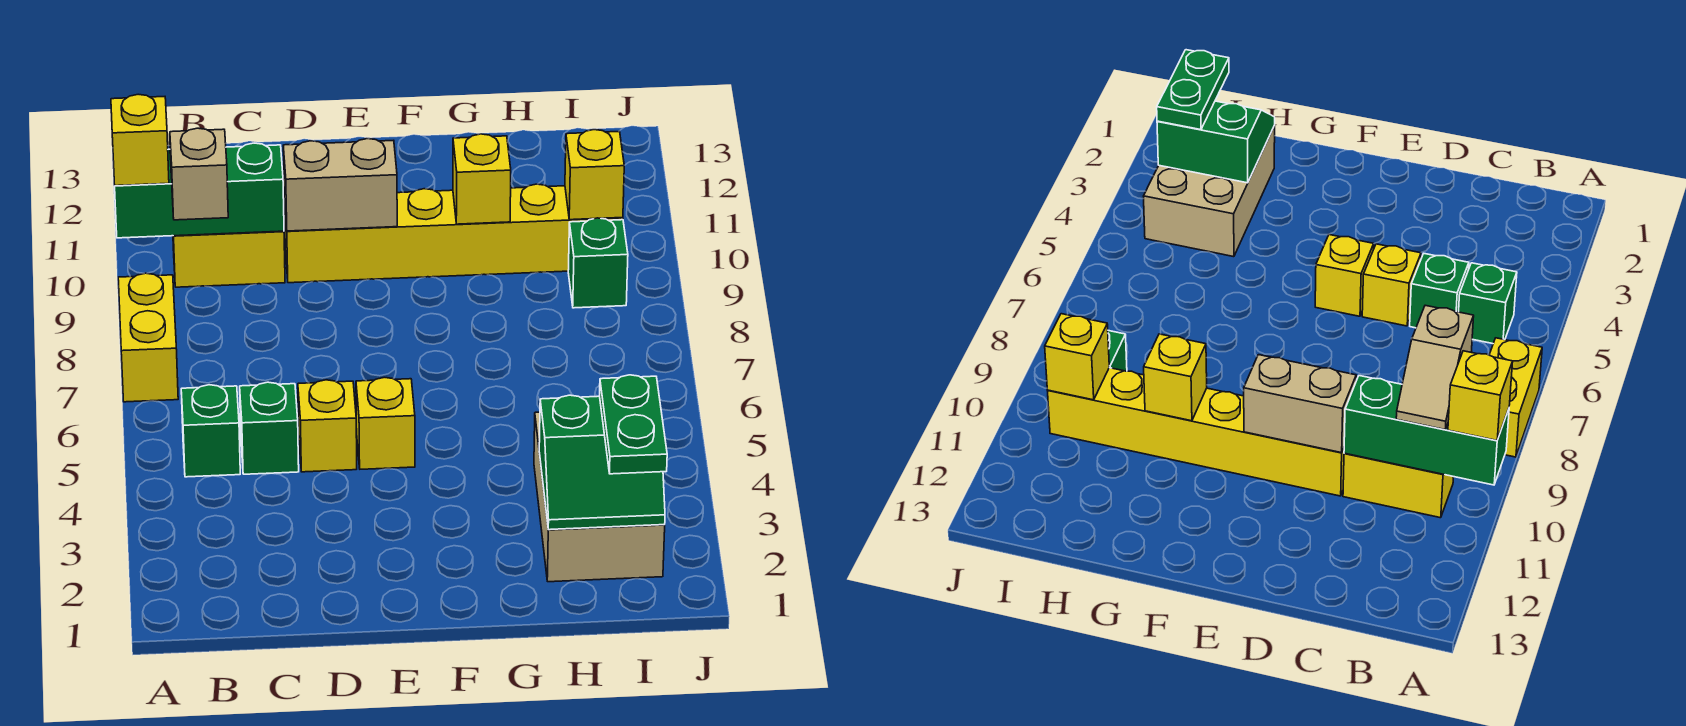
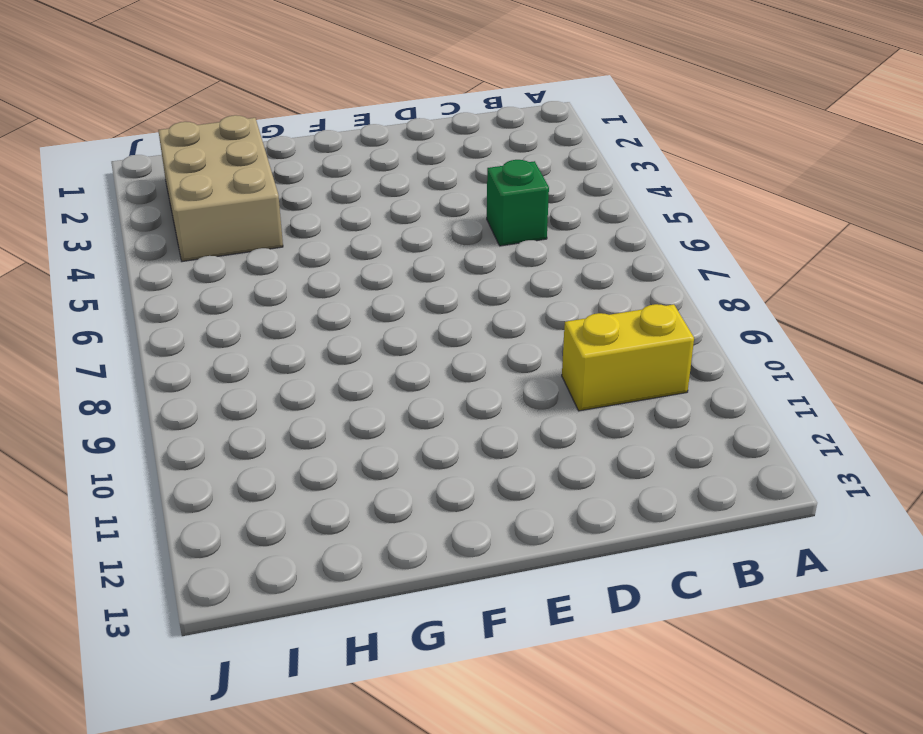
none -> yellow 1x2 brick [118,273,178,402]
none -> green 1x1 brick [181,385,240,477]
none -> yellow 1x1 brick [298,380,357,472]

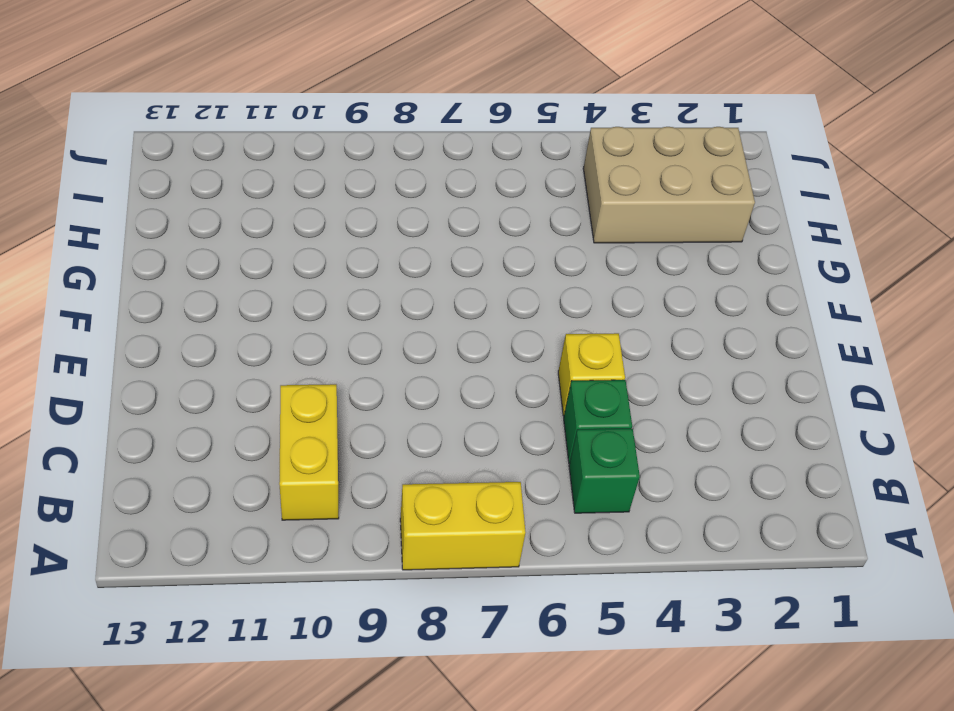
none -> yellow 1x6 brick [284,184,623,283]
none -> yellow 1x1 brick [356,377,415,469]
none -> green 1x1 brick [568,218,628,308]

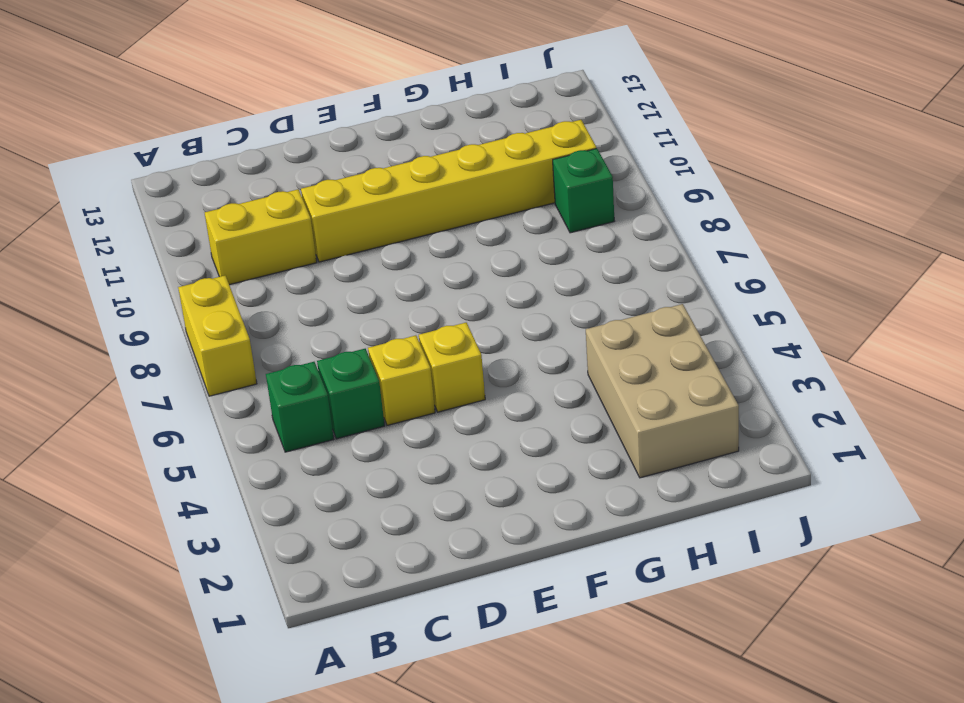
none -> green 1x3 brick [115,143,284,238]
none -> tan 1x2 brick [283,139,397,231]
none -> yellow 1x1 brick [453,134,511,224]

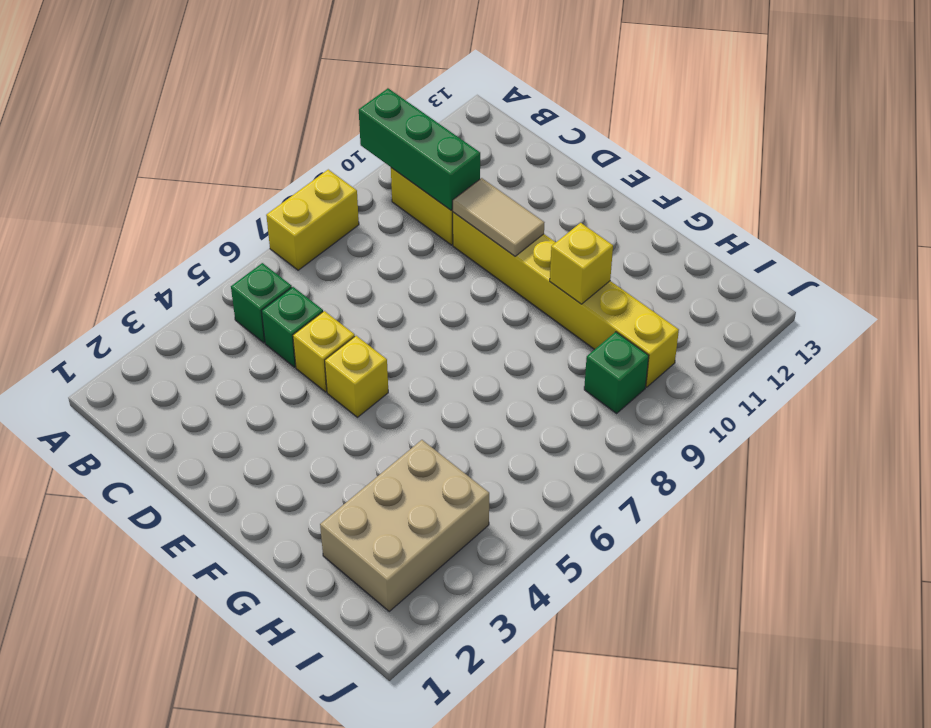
tan 1x2 tile [453,178,544,256] -> tan 1x2 brick [283,139,397,231]
none -> green 2x2 slope [539,395,665,530]
none -> yellow 1x1 brick [565,130,624,220]
none -> yellow 1x1 brick [111,94,169,186]

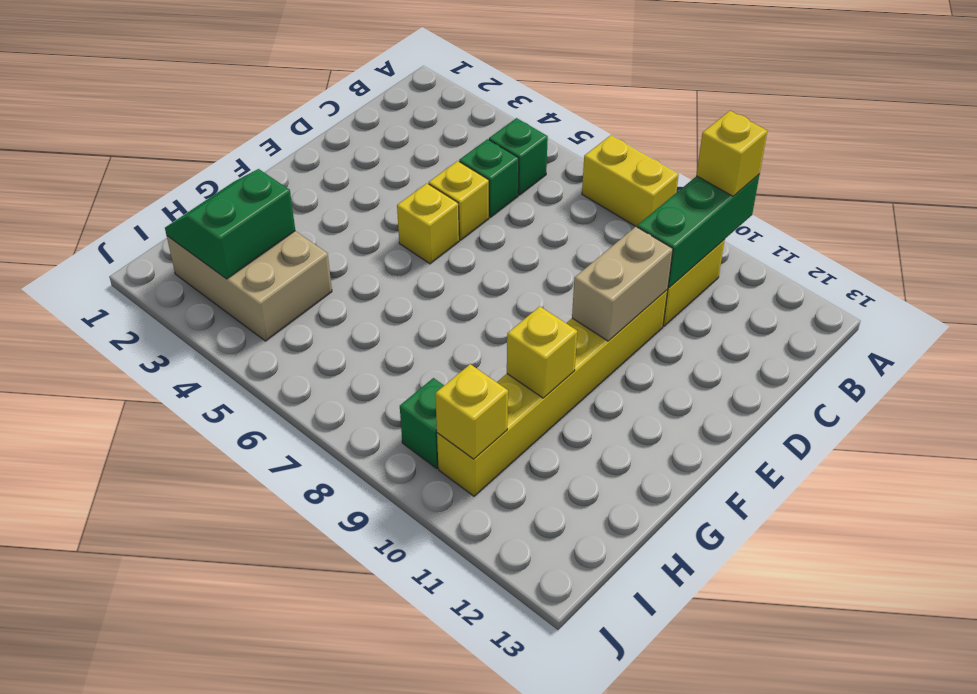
none -> tan 1x2 slope [170,128,228,220]
none -> green 1x2 plate [600,375,667,474]

